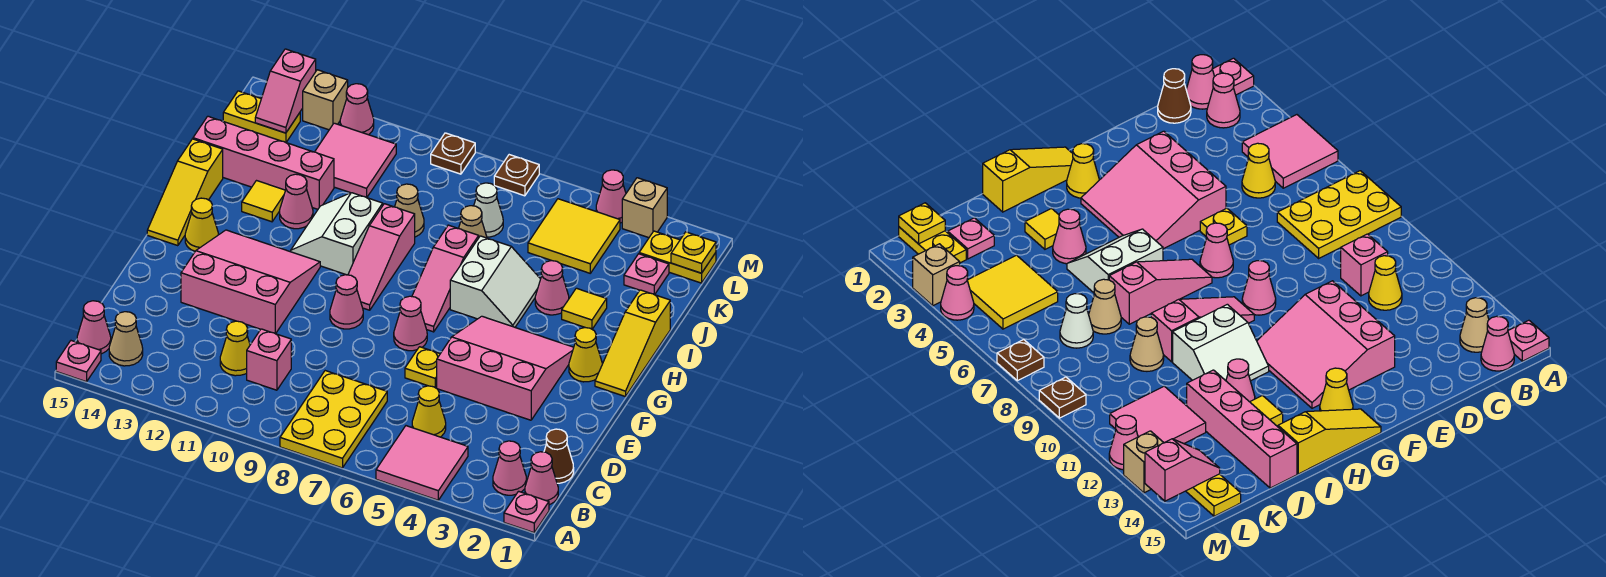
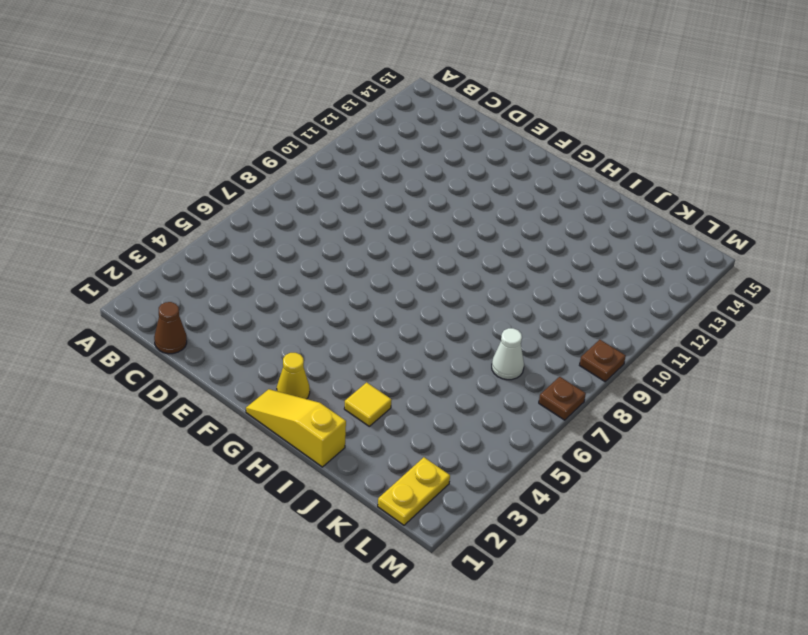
none -> pink 1x1 plate [504,491,549,533]
none -> pink 2x2 tile [376,426,468,500]
none -> yellow 2x3 plate [280,371,387,468]
none -> pink 1x1 plate [56,341,101,382]

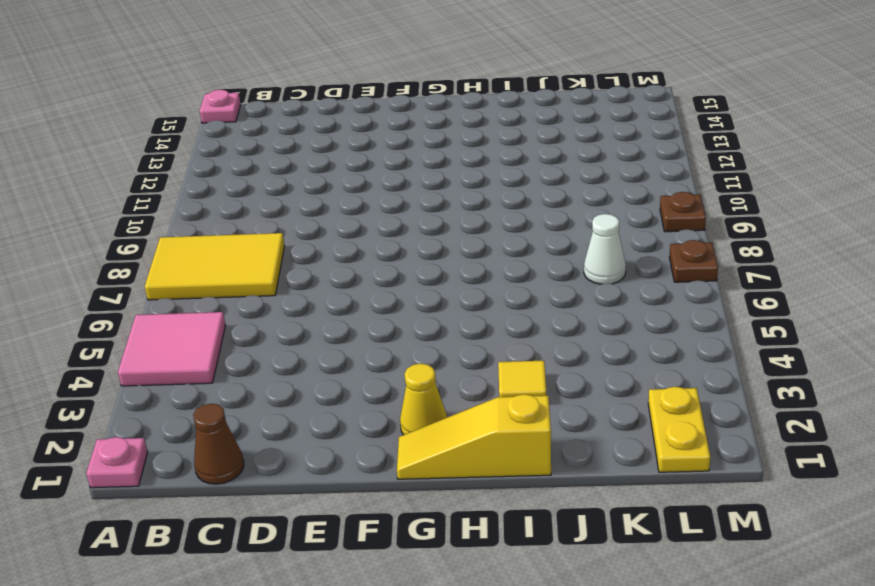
yellow 2x3 tile [145,233,285,300] -> yellow 2x3 plate [280,371,387,468]
none -> pink 1x1 cone [525,452,558,505]
none -> pink 1x1 cone [493,441,526,495]
none -> tan 1x1 cone [109,312,143,366]
none -> pink 1x1 cone [77,301,111,354]

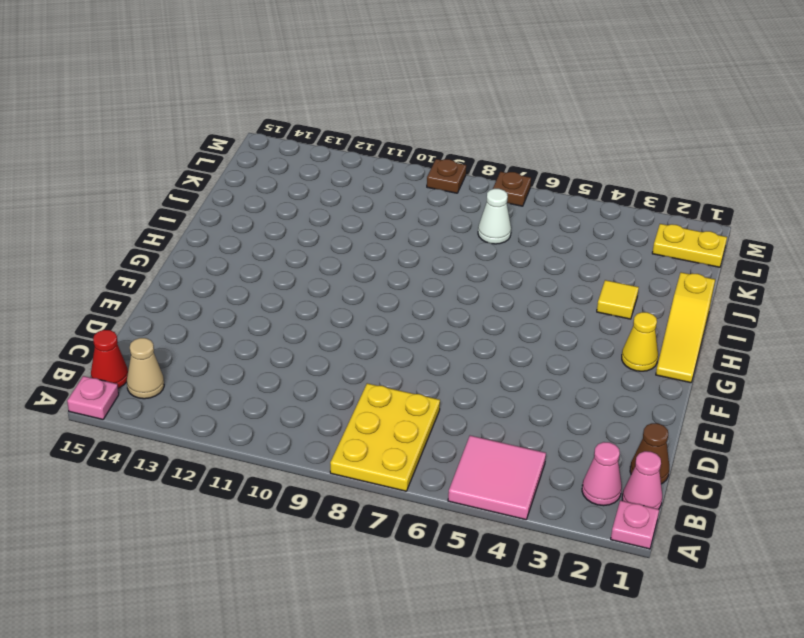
red 1x1 cone [91,330,128,388] -> pink 1x1 cone [77,301,111,354]
none -> yellow 1x1 cone [412,386,446,437]
none -> pink 1x1 brick [247,329,291,390]
none -> yellow 1x1 cone [220,321,250,376]
none -> pink 3x3 slope [437,316,574,420]

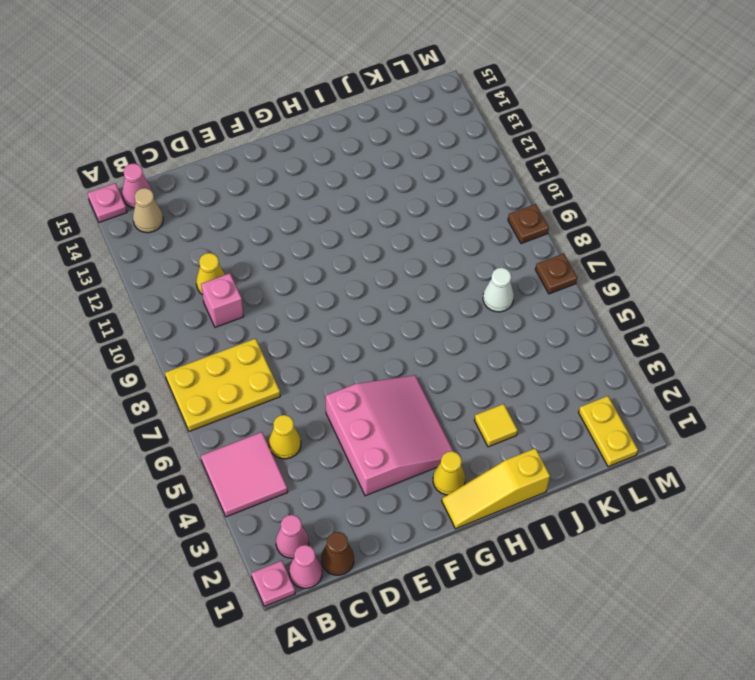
none -> yellow 1x1 plate [405,347,440,388]
none -> pink 3x3 slope [181,230,320,334]
none -> pink 1x1 cone [394,296,427,351]
none -> pink 1x1 cone [330,275,363,329]

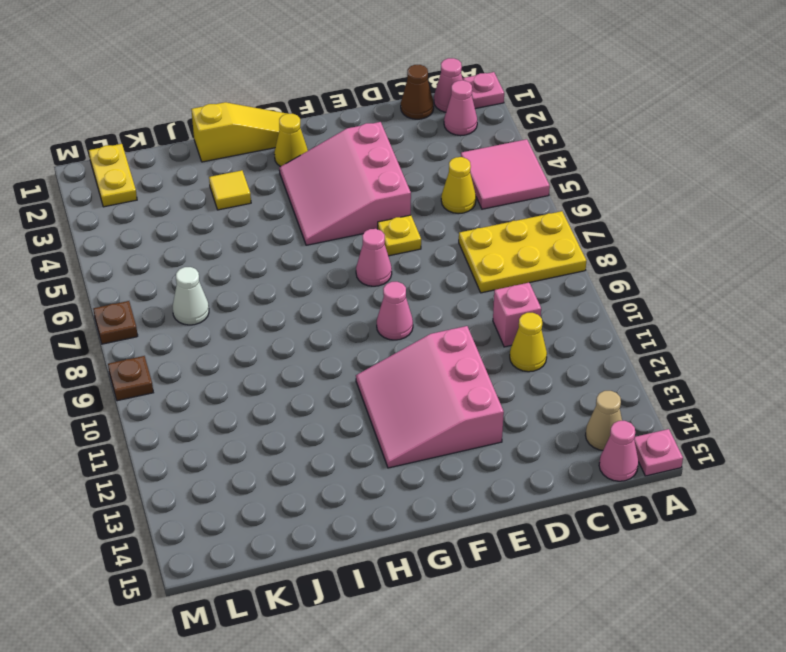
none -> pink 1x3 slope [412,225,479,332]
none -> pink 1x3 slope [348,204,415,310]
none -> yellow 1x1 cone [185,198,219,251]
none -> yellow 1x3 slope [147,139,223,246]

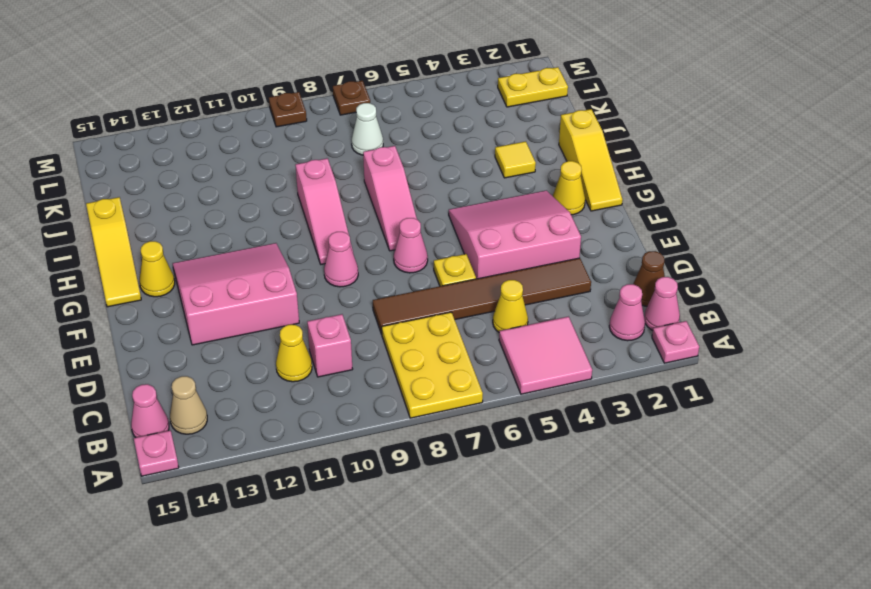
brown 1x6 tile [373,258,591,334] -> none
none -> white 2x2 slope [450,236,540,327]
none -> white 2x2 slope [291,193,383,275]
none -> pink 1x1 cone [535,261,569,315]
none -> pink 1x1 cone [280,174,313,229]

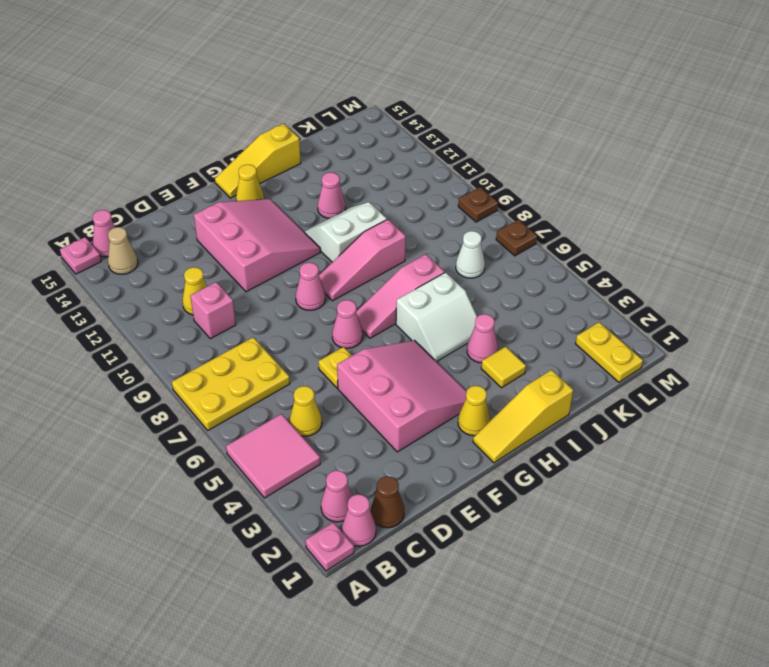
none -> yellow 1x1 tile [242,181,285,222]
none -> tan 1x1 cone [459,206,487,238]
none -> tan 1x1 cone [395,184,424,237]
none -> pink 1x4 brick [193,116,334,209]

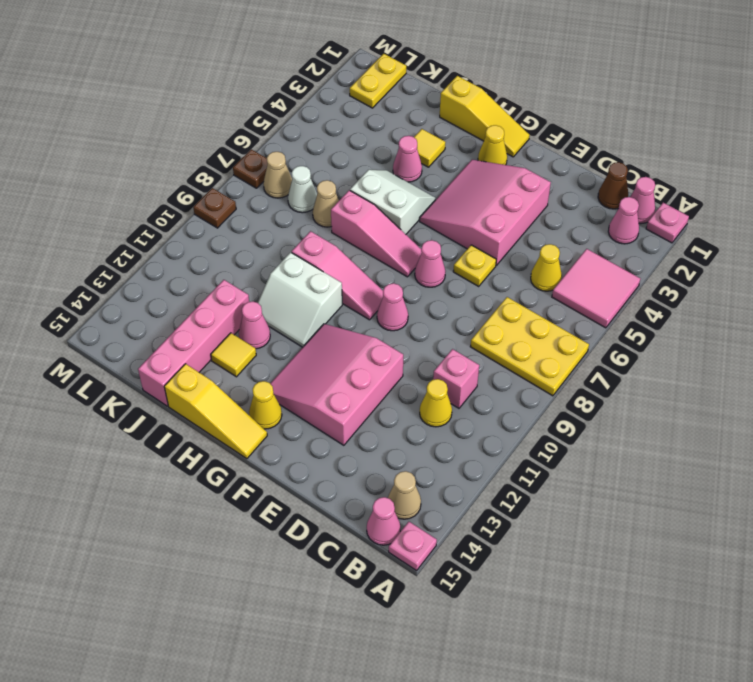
tan 1x1 cone [263,152,292,198] -> tan 1x1 cone moved to [395,184,424,237]
none -> pink 1x1 plate [624,254,669,295]
none -> yellow 2x2 tile [528,199,620,273]
none -> pink 2x2 tile [315,123,396,198]
none -> yellow 1x2 plate [223,91,300,142]

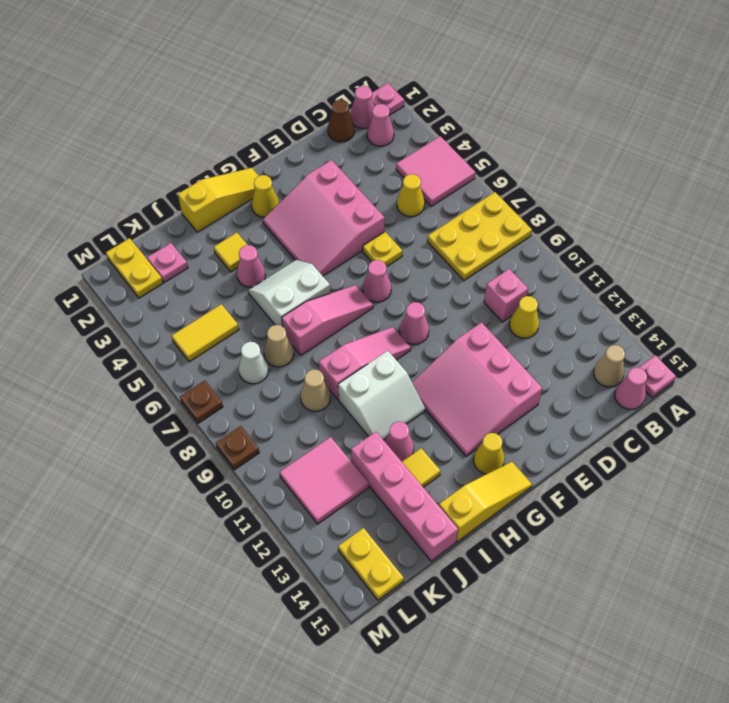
yellow 1x2 tile [172,304,239,362] -> yellow 2x2 tile [528,199,620,273]
none -> tan 1x1 brick [622,178,667,238]
none -> pink 1x1 cone [596,170,626,223]
none -> pink 1x1 cone [340,84,374,135]
none -> tan 1x1 brick [303,70,348,130]

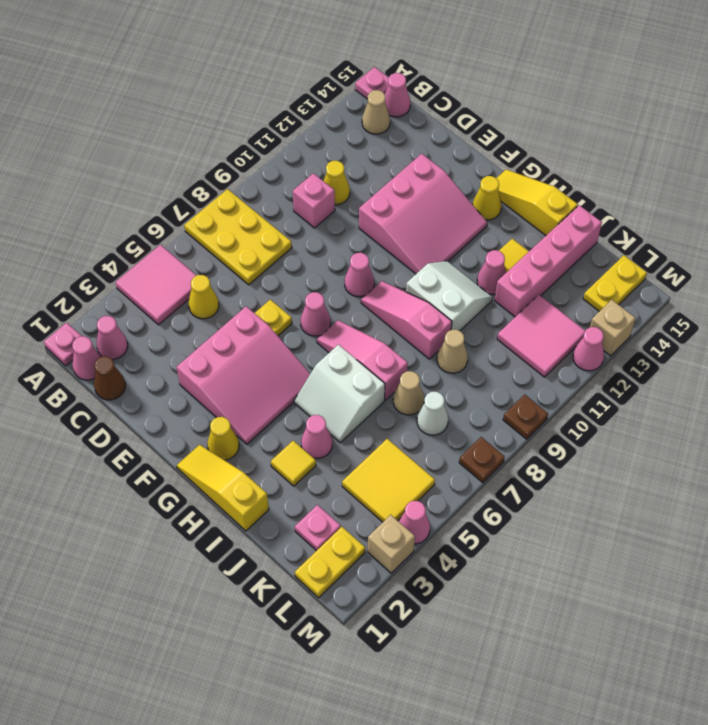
none -> yellow 1x1 plate [671,232,716,273]
none -> pink 1x2 slope [255,49,316,133]

